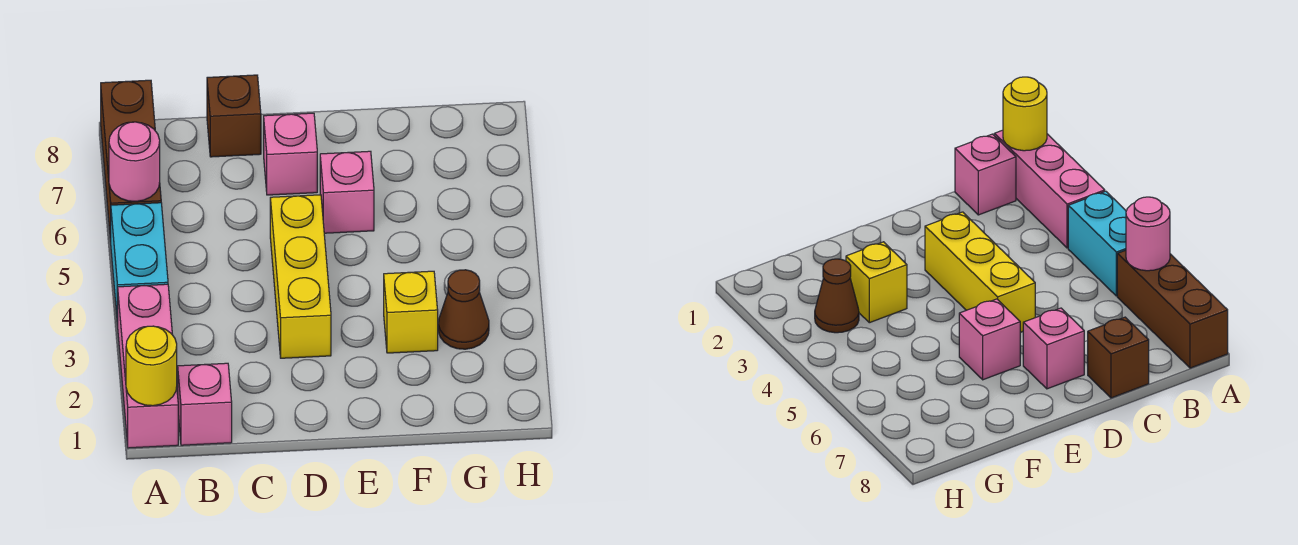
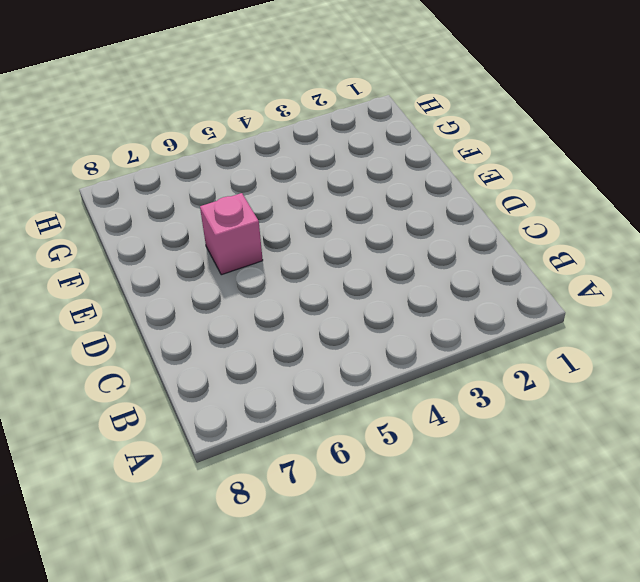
none -> pink 1x3 brick [118,284,178,448]
none -> cyan 1x2 brick [111,203,168,325]
none -> brown 1x3 brick [101,80,161,242]

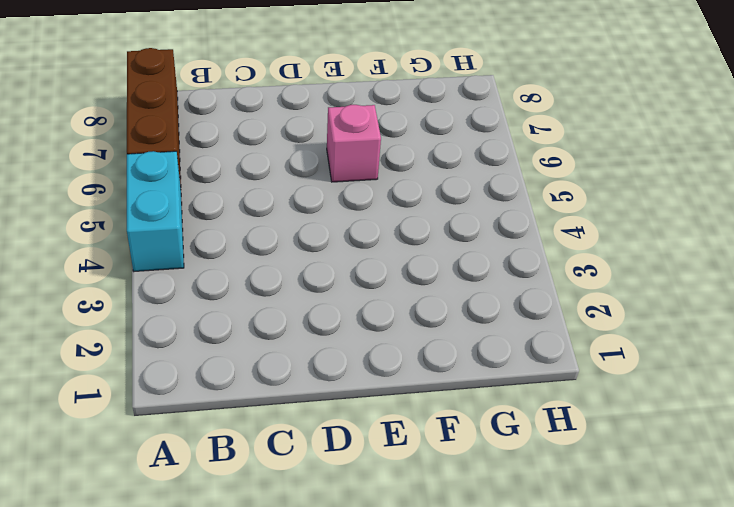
none -> pink 1x3 brick [118,284,178,448]
none -> pink 1x1 brick [178,363,232,445]
none -> brown 1x1 brick [207,75,261,157]

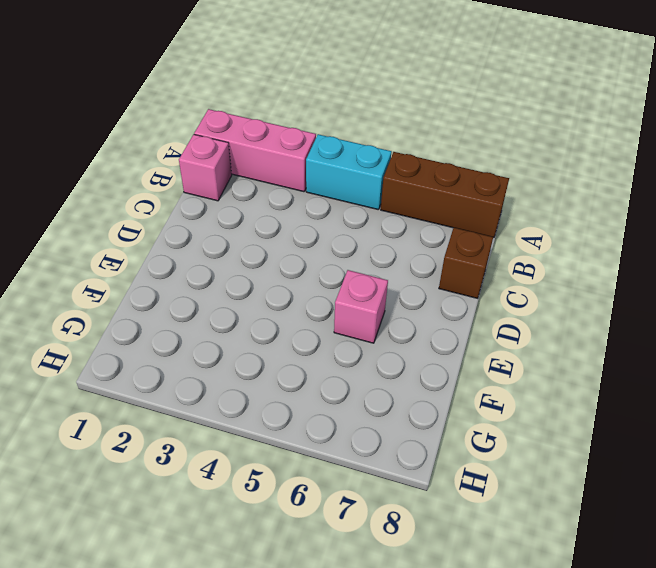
none -> yellow 1x3 brick [270,195,331,358]
none -> pink 1x1 brick [264,113,317,195]
none -> yellow 1x1 brick [384,271,438,353]

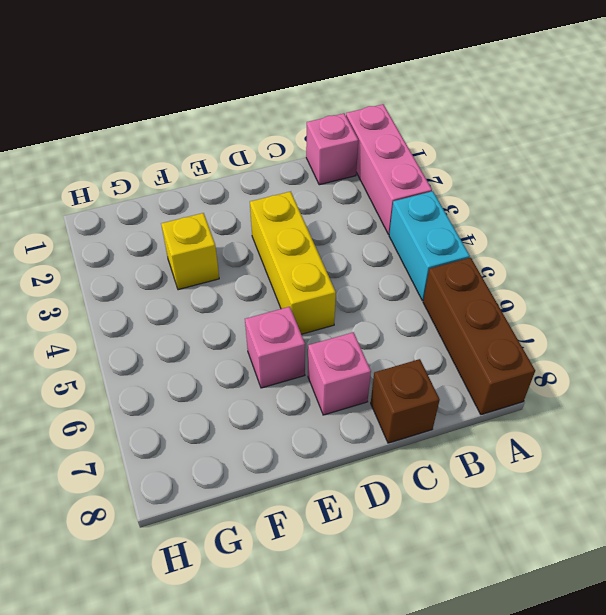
none -> brown 1x1 cone [438,270,489,349]
none -> yellow 1x1 round brick [126,326,177,406]
none -> pink 1x1 round brick [109,122,160,202]

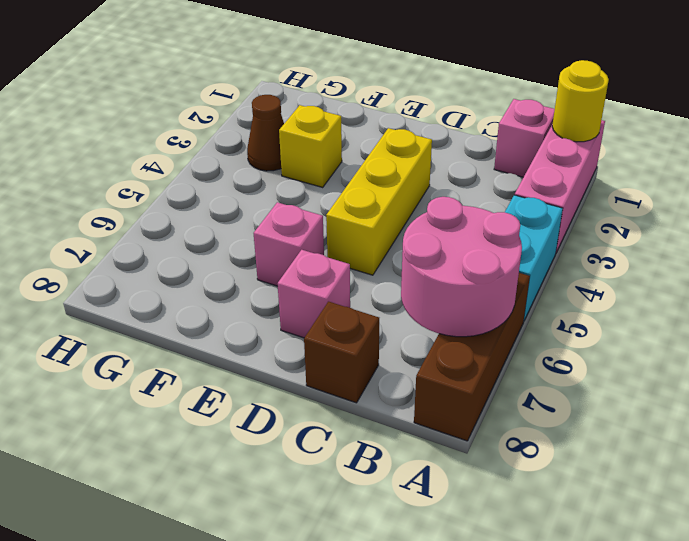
pink 2x2 round brick [401,197,522,337] -> pink 1x1 round brick [109,122,160,202]

